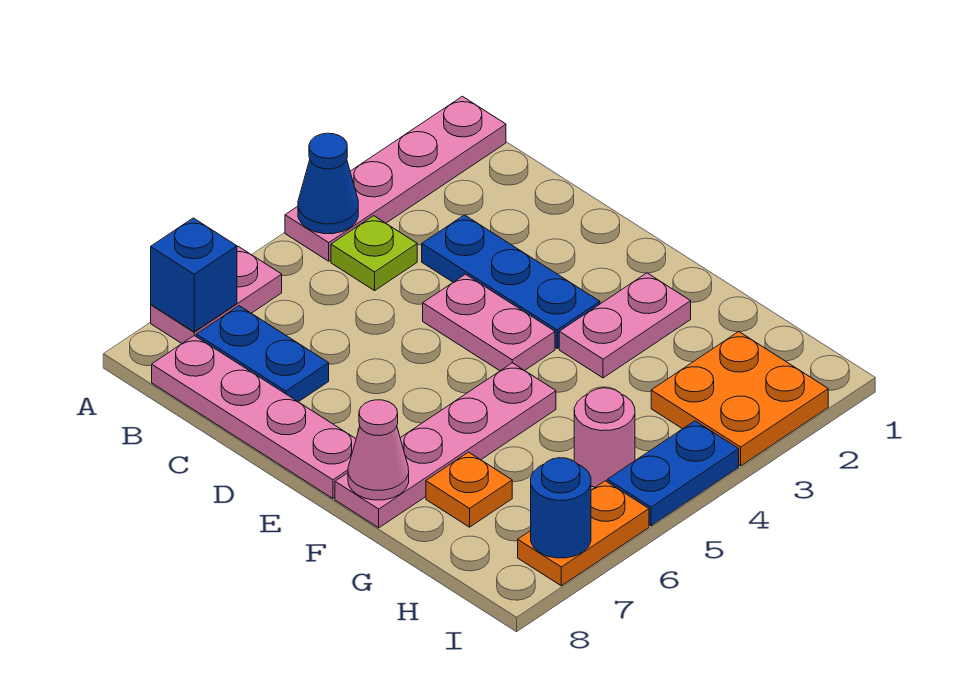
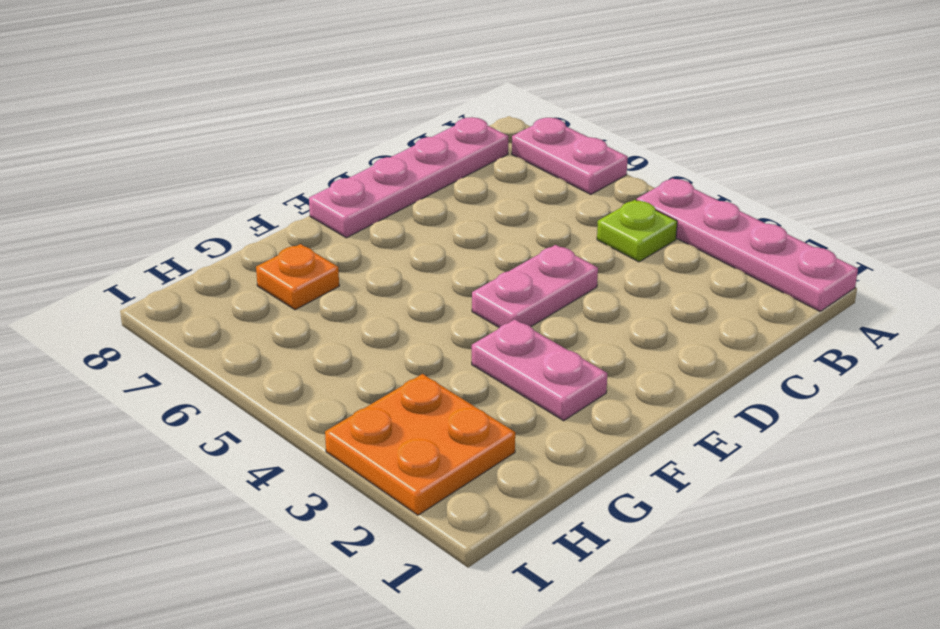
none -> blue 1x2 plate [196,306,329,402]
none -> blue 1x3 plate [422,215,600,348]
none -> pink 1x4 plate [335,363,556,528]

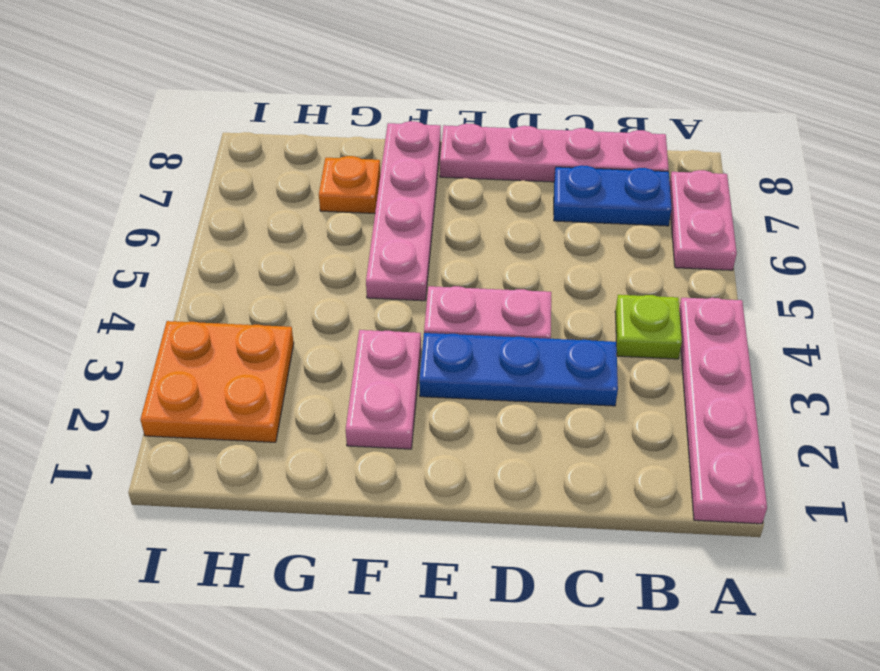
none -> pink 1x1 round brick [574,388,635,487]
none -> blue 1x2 plate [607,421,739,526]
none -> orange 1x2 plate [518,481,649,586]

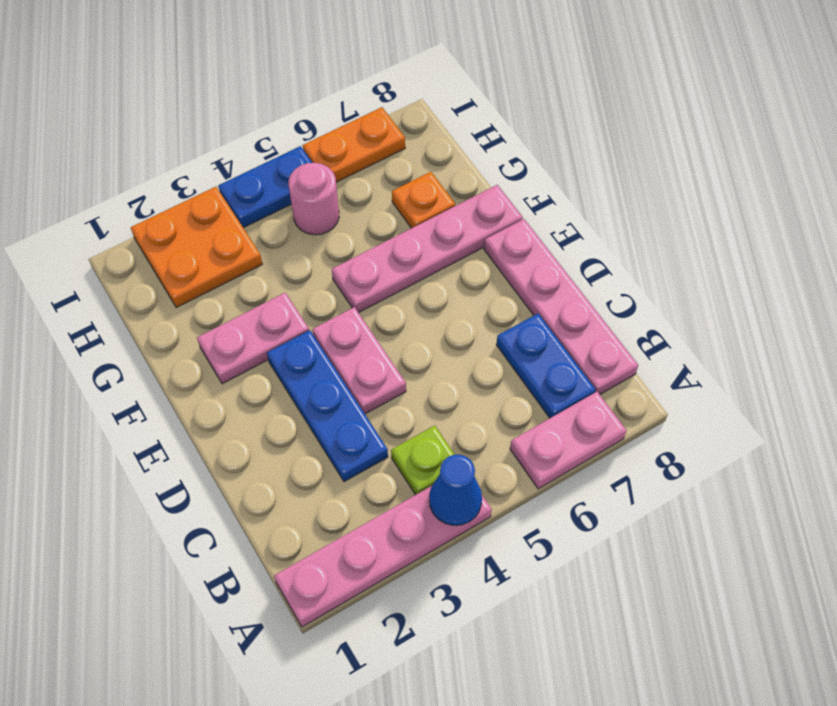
none -> blue 1x1 brick [151,218,237,332]
none -> pink 1x1 cone [348,400,409,500]
none -> blue 1x1 round brick [531,458,591,558]

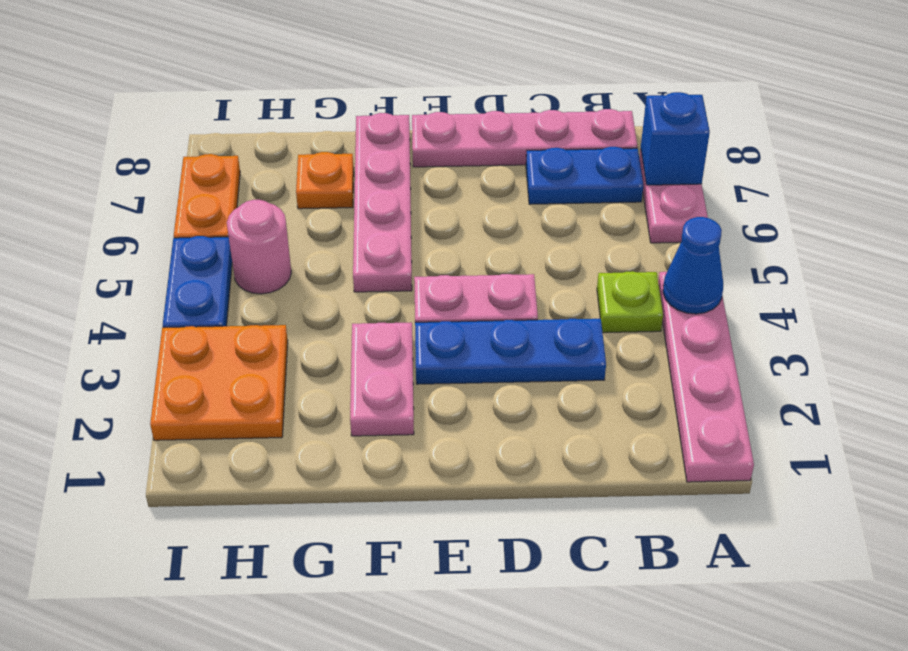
none -> pink 1x1 cone [348,400,409,500]
none -> blue 1x1 round brick [531,458,591,558]

